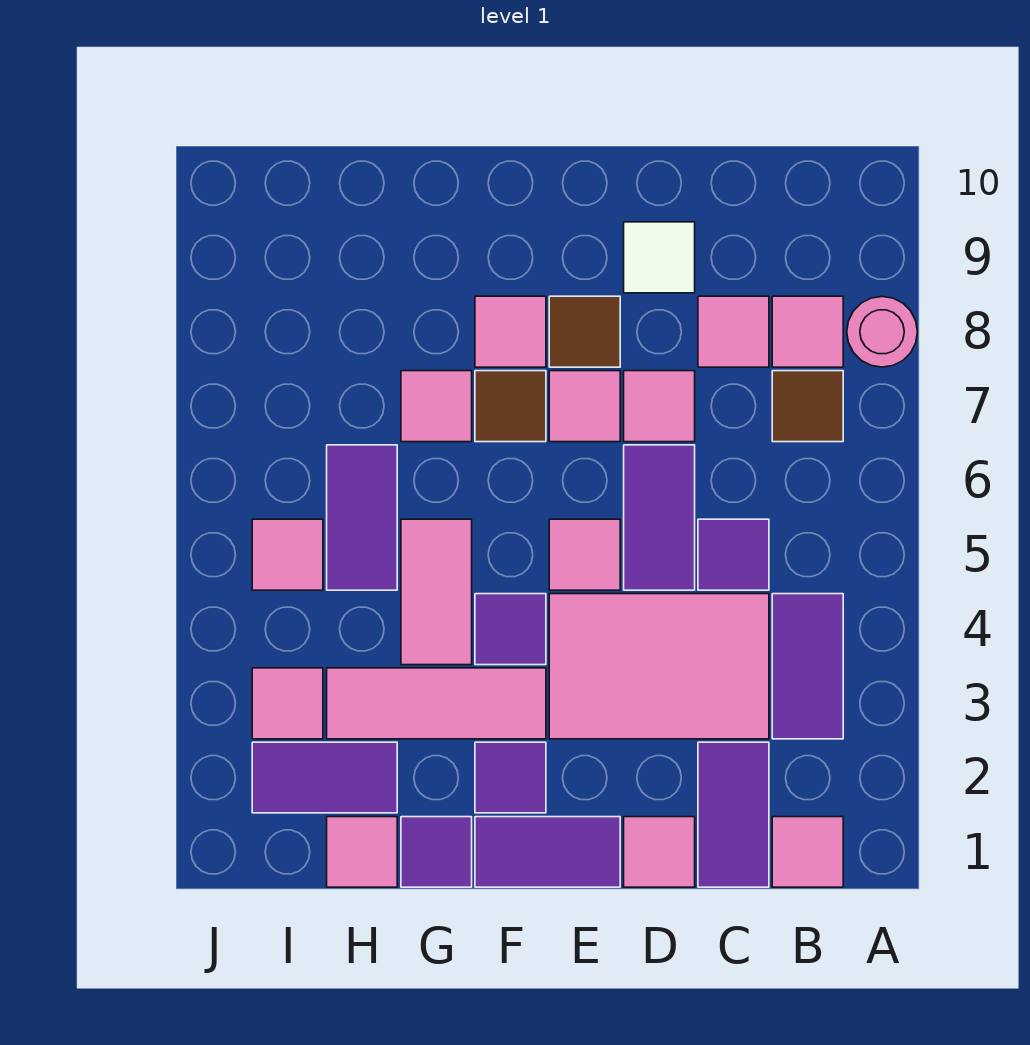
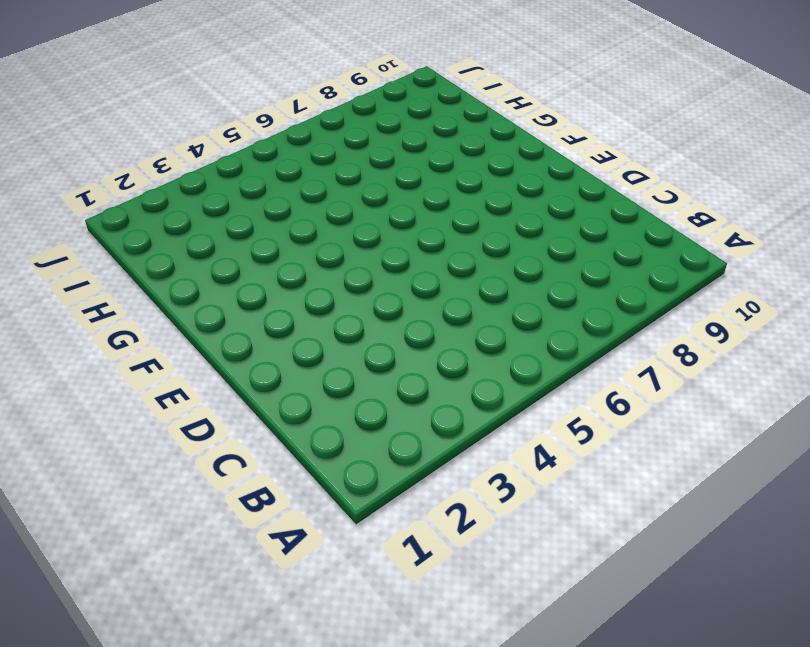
none -> pink 1x1 round brick [847,297,917,367]
none -> pink 1x1 tile [772,817,843,887]
none -> purple 1x2 tile [772,594,843,739]
none -> brown 1x1 tile [772,371,843,442]

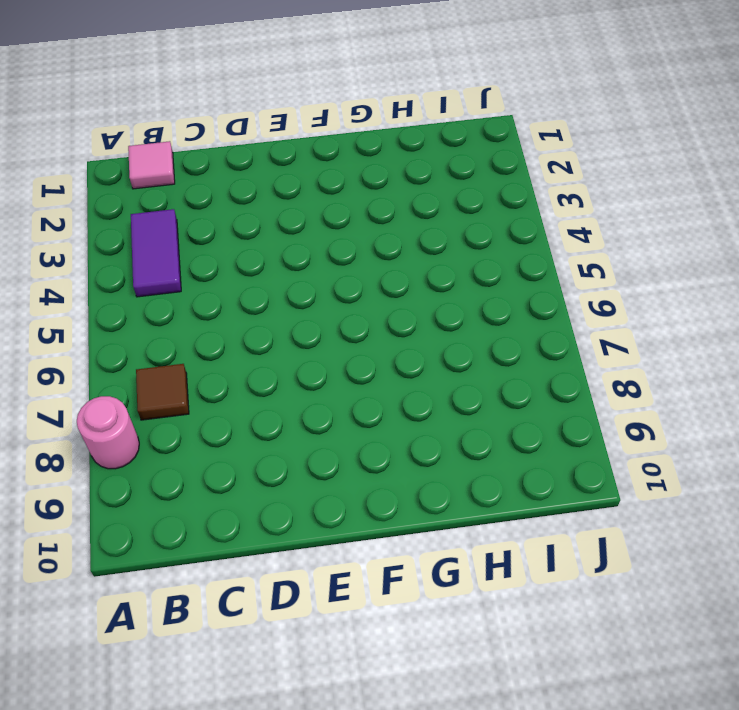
none -> pink 1x1 tile [772,296,843,367]
none -> purple 1x2 tile [698,742,769,887]
none -> pink 2x3 tile [549,594,769,739]
none -> purple 1x1 tile [698,519,769,590]

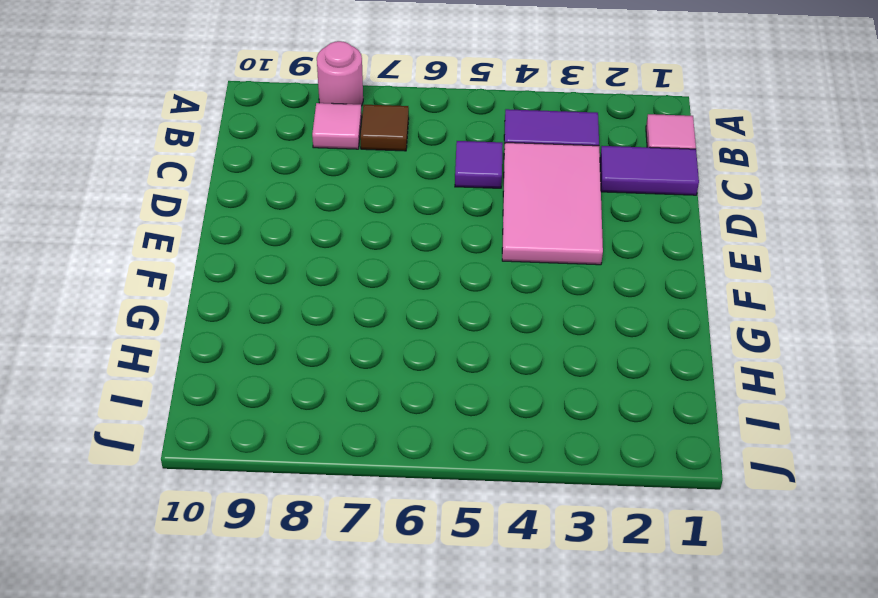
none -> pink 1x1 tile [698,296,769,367]
none -> pink 1x1 tile [624,817,695,887]
none -> purple 1x2 tile [624,445,695,590]
none -> pink 1x1 tile [624,371,695,442]

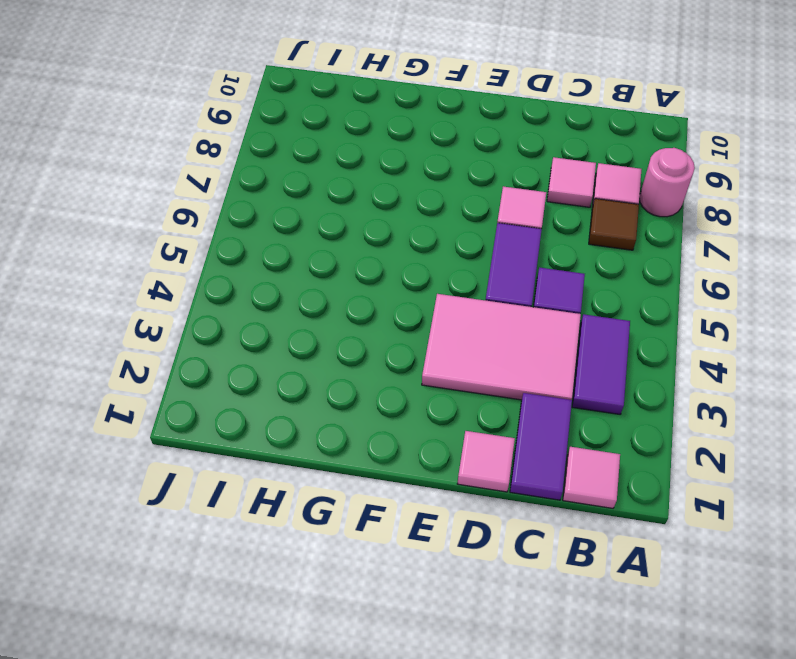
none -> white 1x1 tile [624,222,695,293]
none -> purple 1x2 tile [475,817,620,887]
none -> pink 1x1 tile [549,519,620,590]
none -> pink 1x1 tile [549,371,620,442]

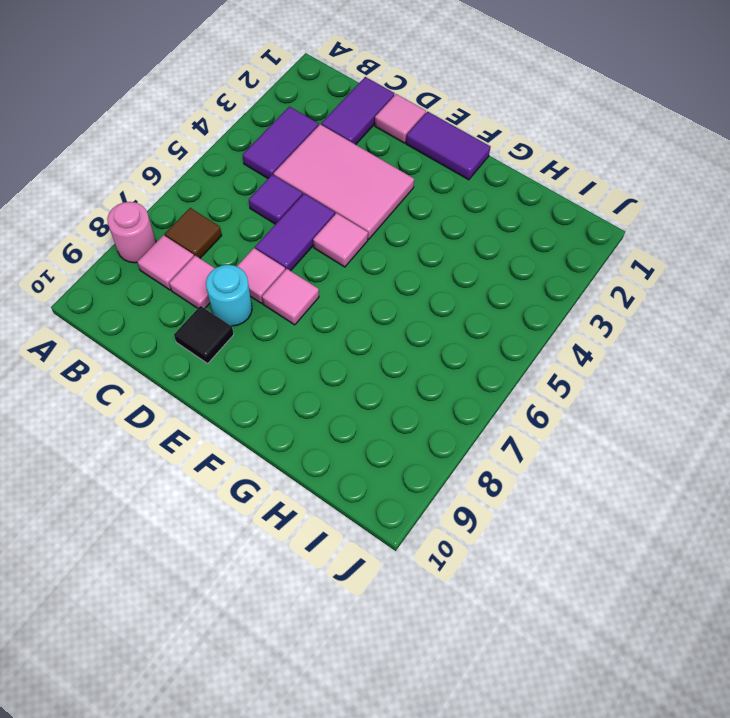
cyan 1x1 round brick [206,265,252,326] -> none
black 1x1 tile [174,306,234,363] -> white 1x1 tile [624,222,695,293]
none -> pink 1x1 tile [772,817,843,887]
none -> brown 1x1 tile [549,296,620,367]
none -> purple 1x1 tile [475,742,546,813]
none -> pink 1x3 tile [327,668,546,739]

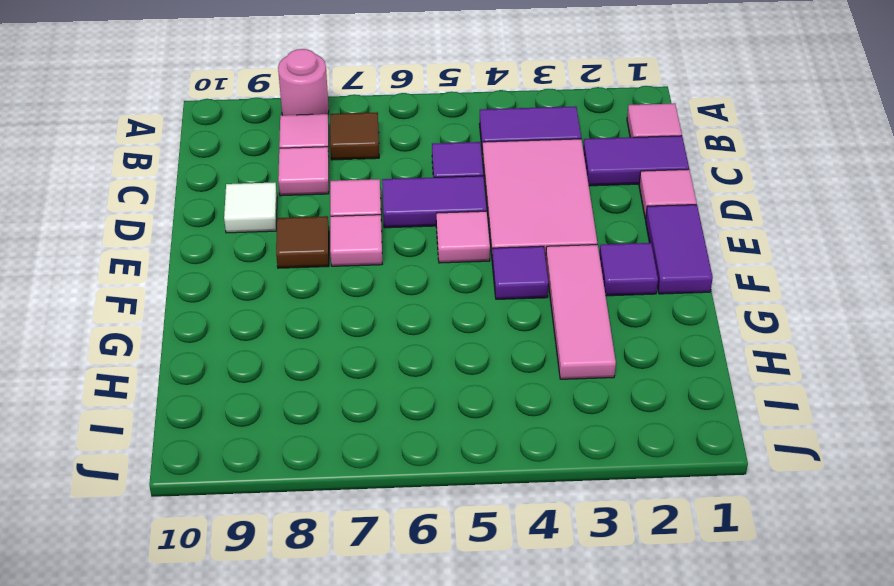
none -> brown 1x1 tile [475,371,546,442]
none -> pink 1x1 tile [475,296,546,367]
none -> purple 1x1 tile [401,817,472,887]
none -> pink 1x2 tile [401,519,472,665]

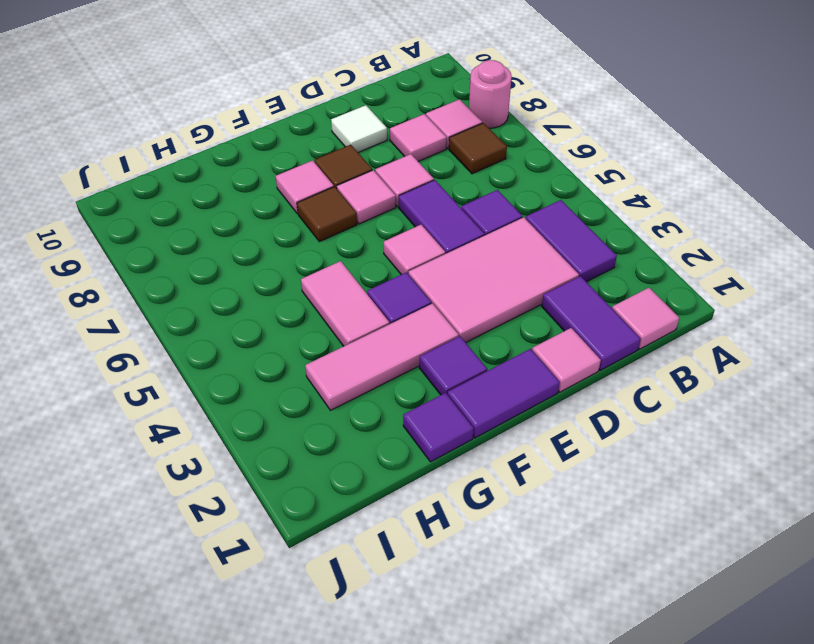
none -> pink 1x1 tile [401,371,472,442]
none -> pink 1x1 tile [327,817,397,887]
none -> purple 1x2 tile [252,742,397,813]
none -> purple 1x2 tile [327,445,397,590]

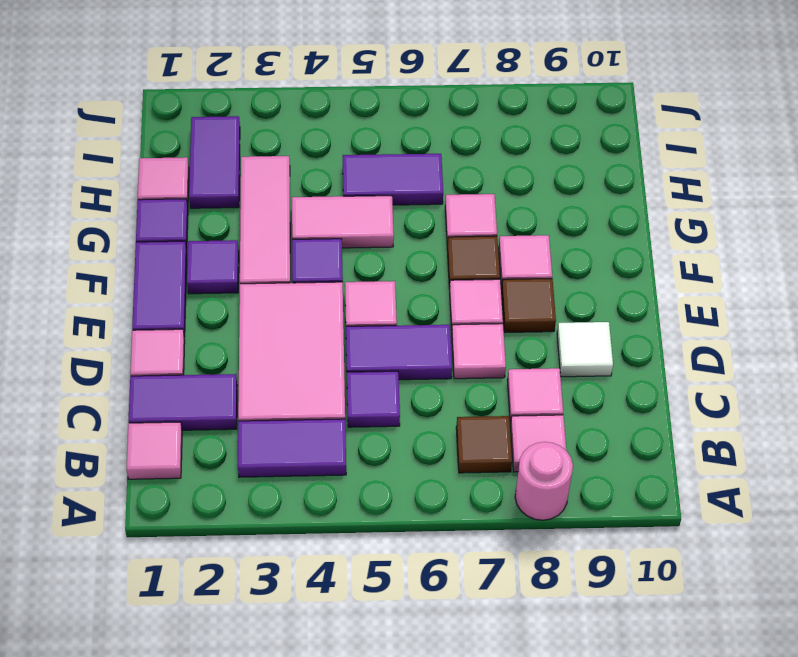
none -> pink 1x1 tile [252,668,323,739]
none -> pink 1x1 tile [252,519,323,590]

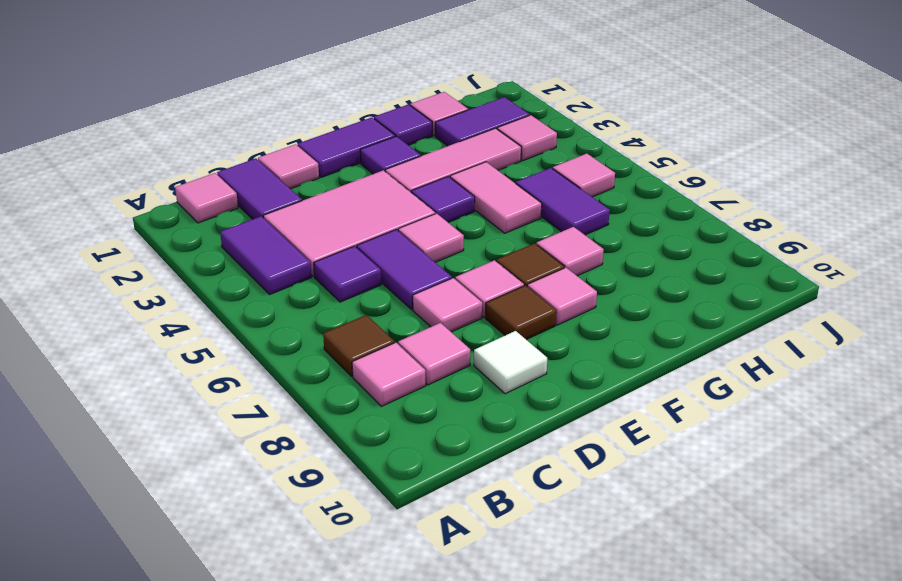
none -> pink 1x1 round brick [847,297,917,367]

